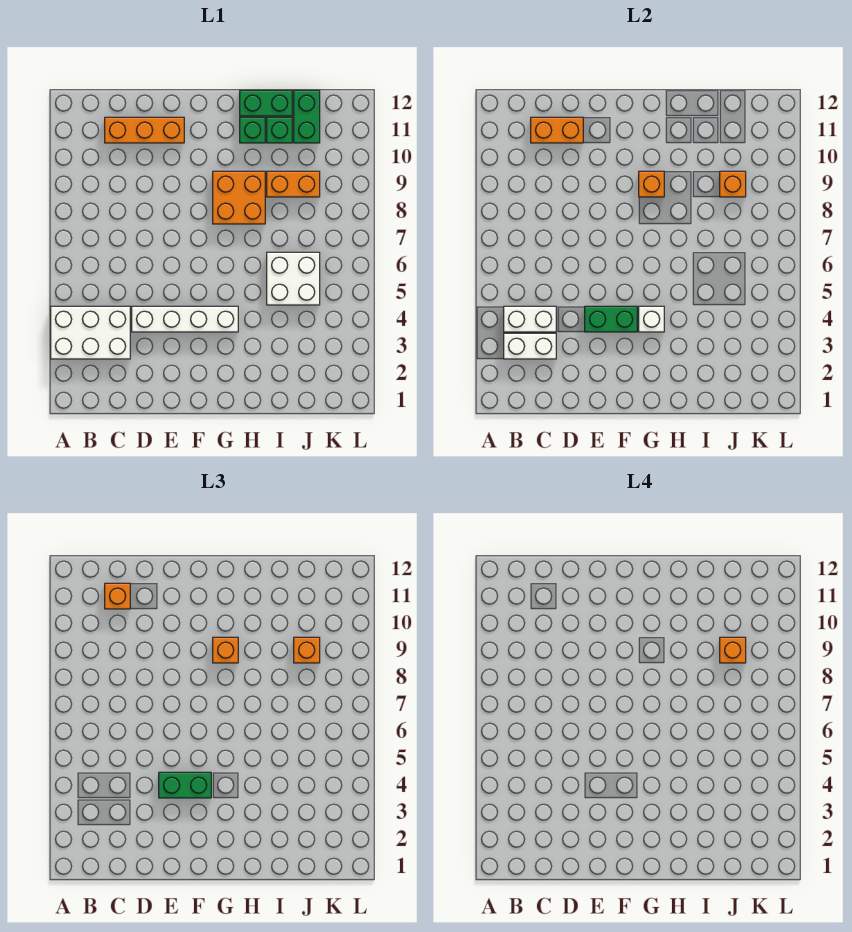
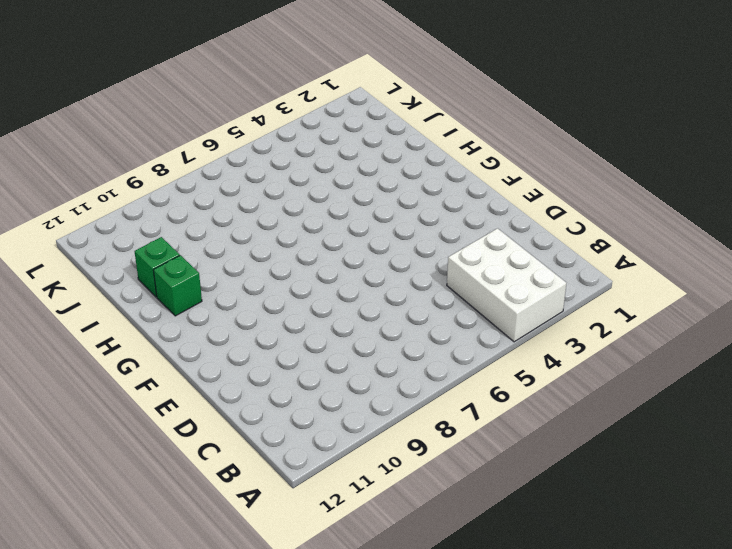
none -> orange 1x3 brick [105,117,184,143]
none -> white 1x4 brick [132,306,238,332]
none -> orange 2x2 brick [213,171,265,224]

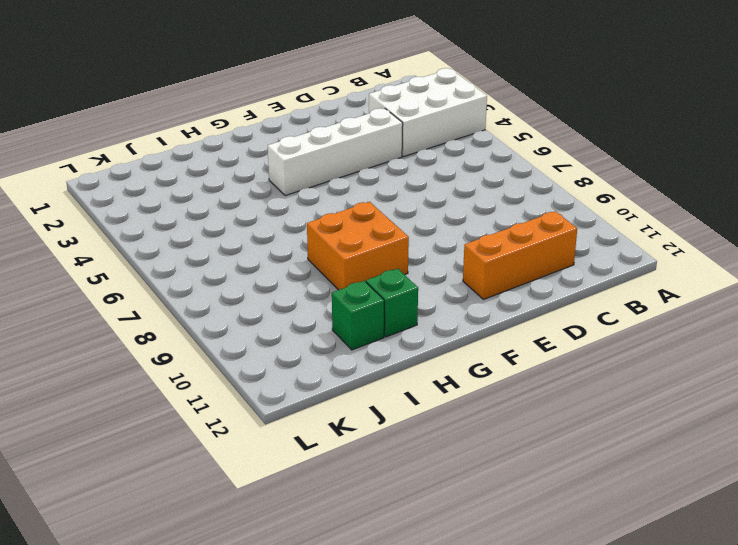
none -> green 1x2 brick [240,90,292,116]
none -> white 2x2 brick [267,252,320,305]
none -> orange 1x2 brick [267,171,320,197]

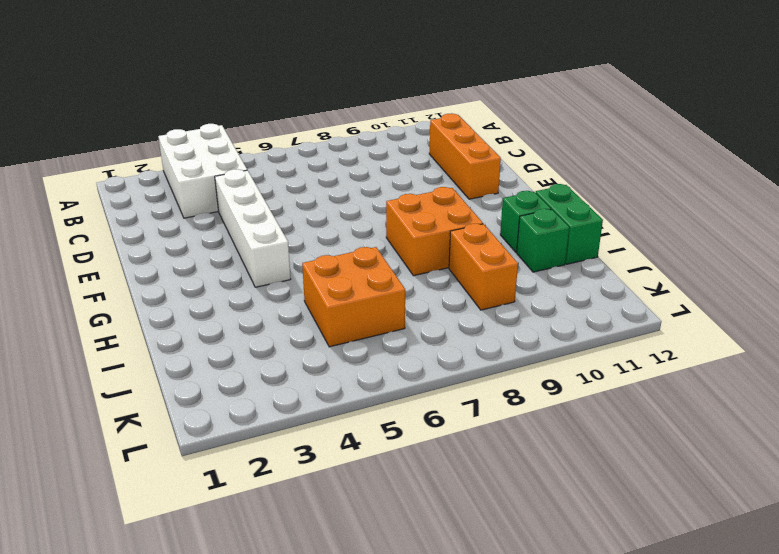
orange 2x2 brick [302,247,405,347] -> white 2x2 brick [267,252,320,305]
none -> green 1x2 brick [294,90,320,143]
none -> white 1x2 brick [504,333,556,359]
none -> white 1x2 brick [504,306,556,332]

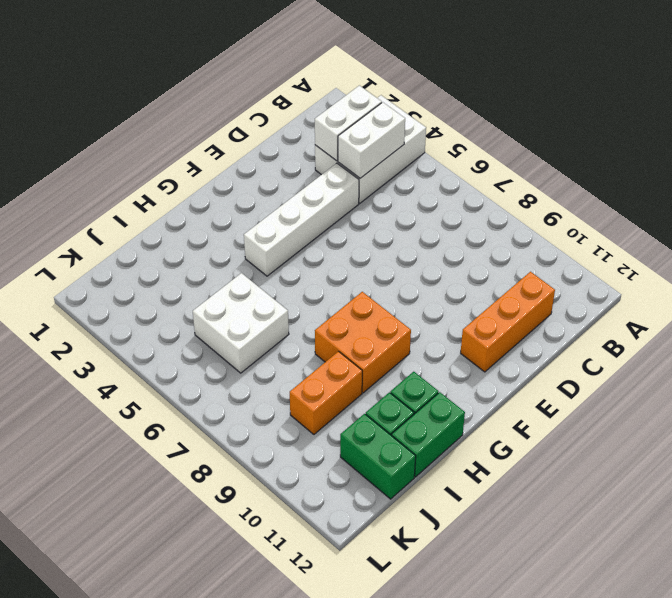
none -> orange 1x2 brick [531,117,583,143]
none -> green 1x2 brick [585,306,637,332]
none -> white 1x1 brick [639,306,664,332]

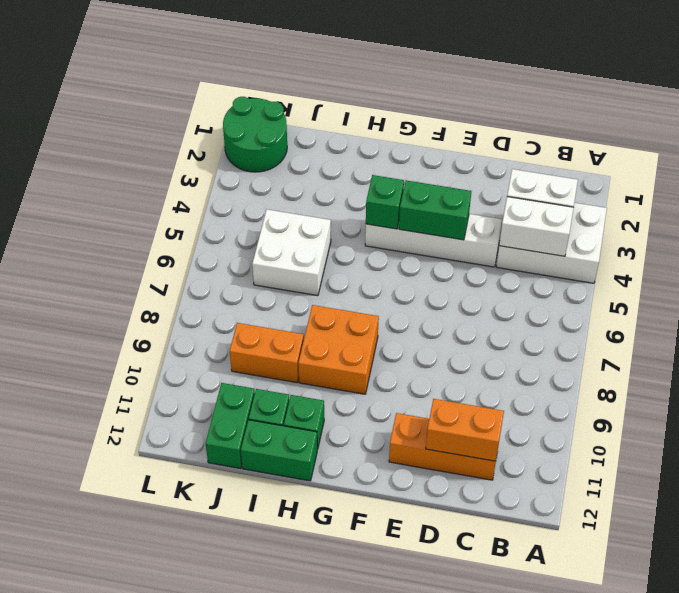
green 1x1 brick [366,175,404,229] -> white 1x1 brick [639,306,664,332]
green 2x2 round brick [223,97,287,172] -> none
none -> orange 1x1 brick [639,171,664,197]
none -> orange 1x1 brick [720,171,746,197]
none -> orange 1x1 brick [105,583,130,609]

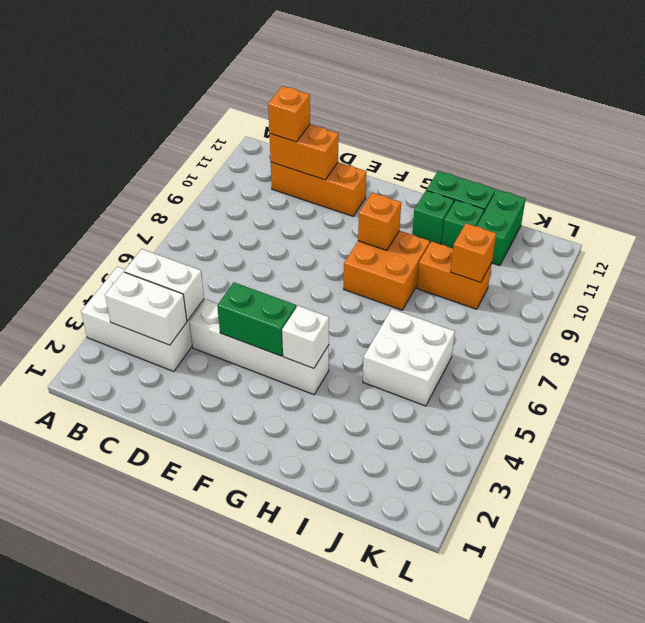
none -> green 1x2 brick [159,772,211,798]
none -> orange 1x1 brick [213,637,238,663]
none -> orange 1x1 brick [294,637,320,663]

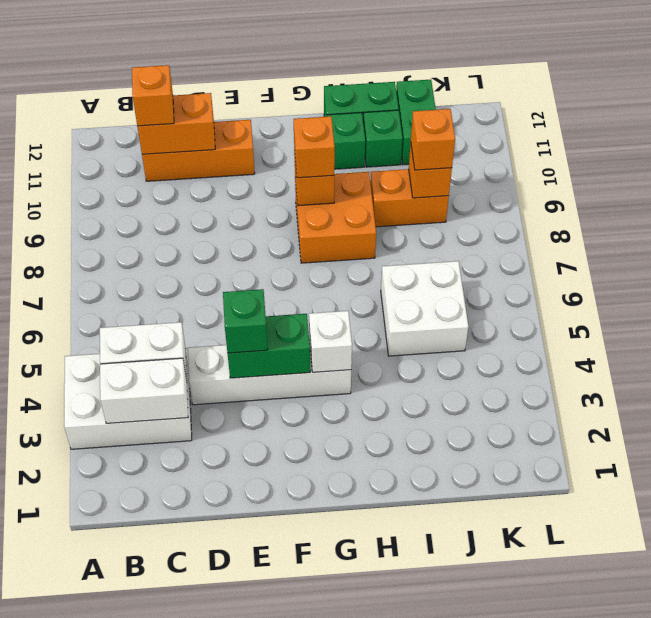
green 1x1 brick [223,289,268,353] -> green 1x2 brick [159,772,211,798]
none -> orange 1x1 brick [720,637,746,663]

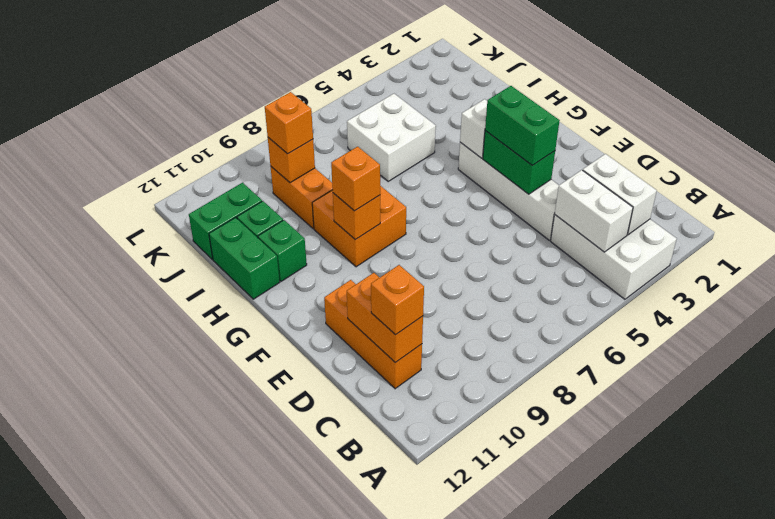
none -> orange 1x1 brick [720,637,746,663]

